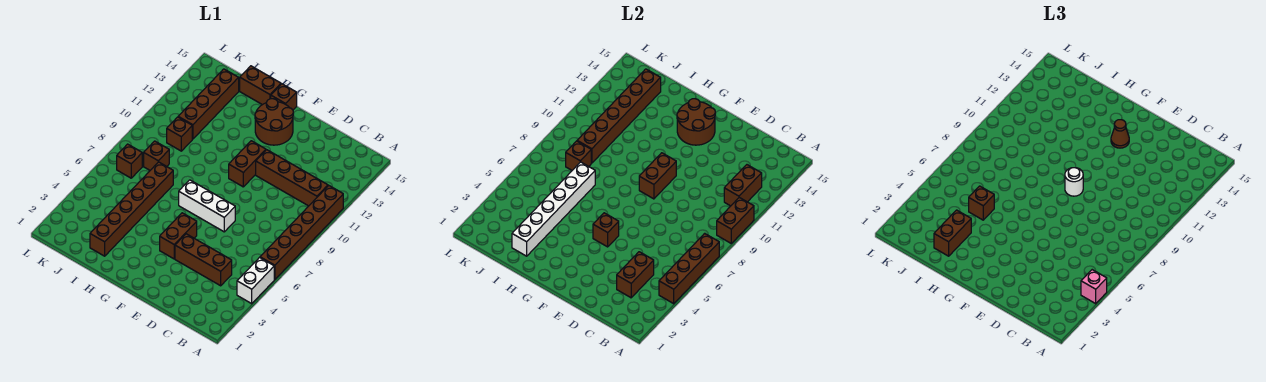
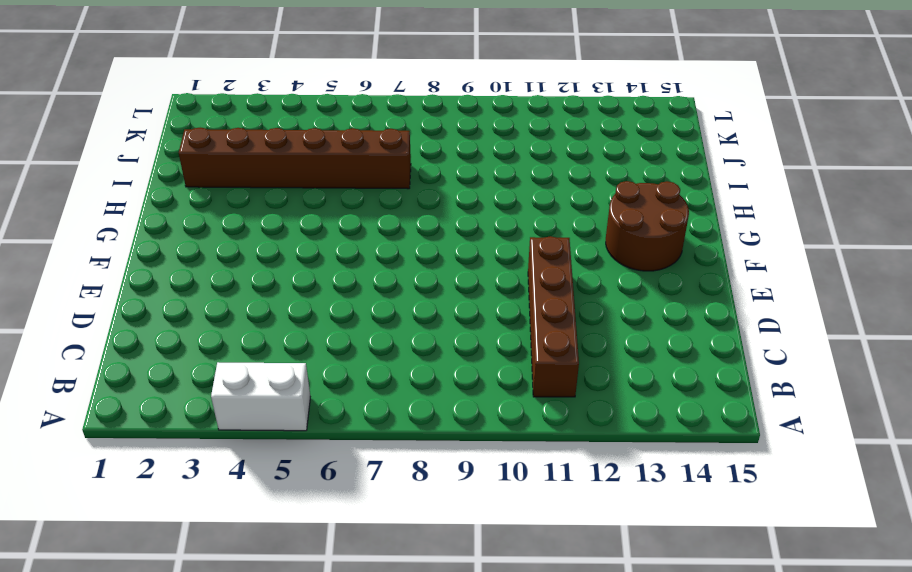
none -> brown 1x6 brick [260,186,343,280]
none -> brown 1x3 brick [175,234,232,286]
none -> white 1x3 brick [179,180,235,232]
none -> brown 1x2 brick [160,213,197,259]

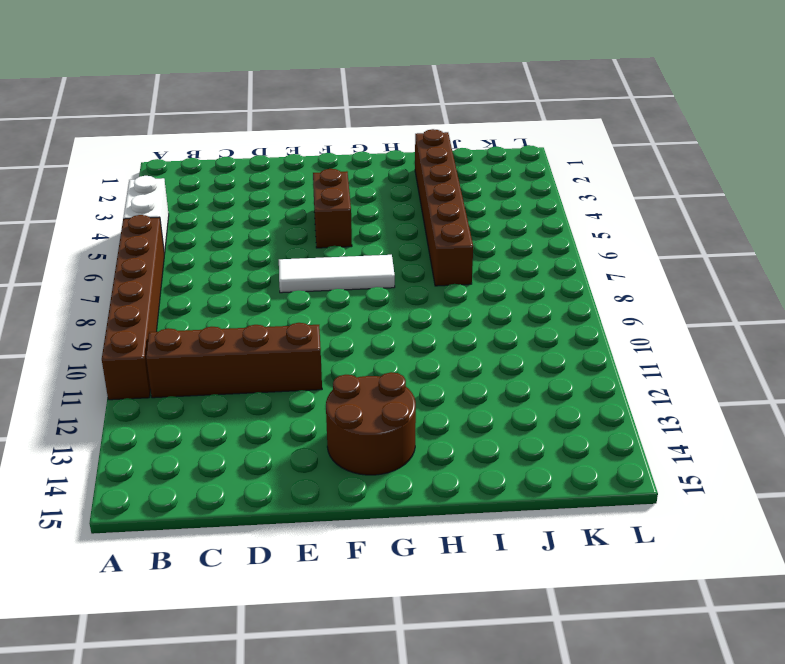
white 1x3 tile [279,255,395,293] -> white 1x3 brick [179,180,235,232]
none -> brown 1x3 brick [175,234,232,286]
none -> brown 1x2 brick [229,141,266,187]
none -> brown 1x1 brick [271,84,297,110]
none -> brown 1x2 brick [240,66,281,105]

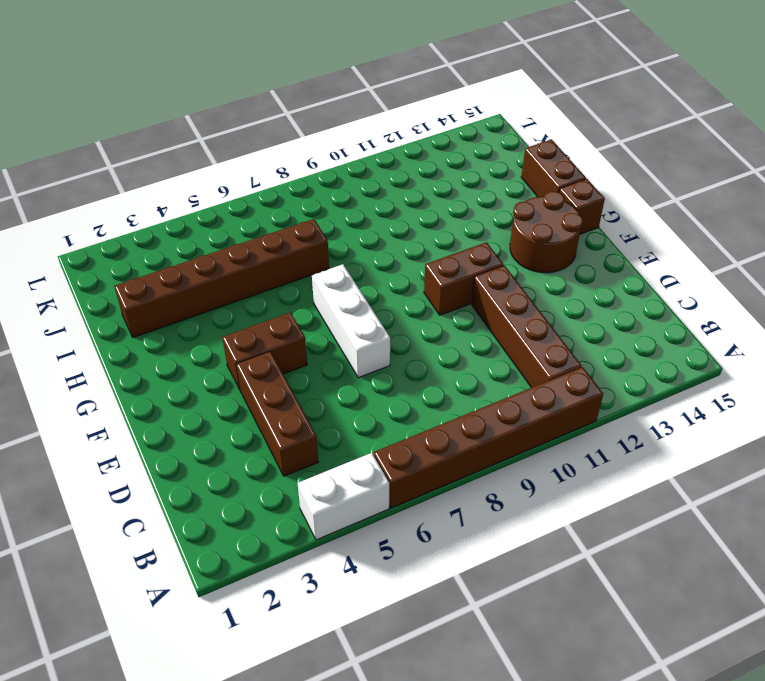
none -> brown 1x1 brick [144,141,169,170]
none -> brown 1x1 brick [167,117,192,151]
none -> brown 1x4 brick [178,69,239,139]
none -> brown 1x1 brick [117,144,142,178]

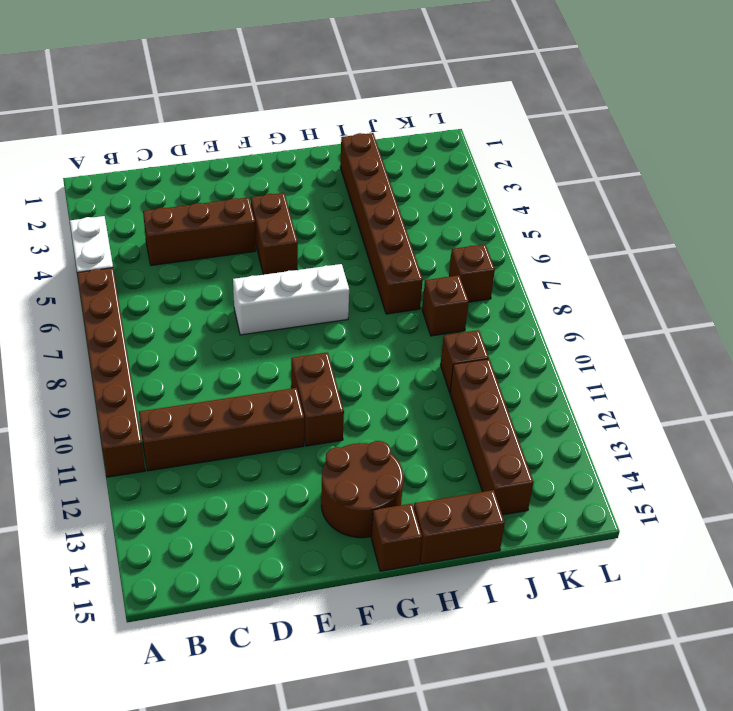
none -> brown 1x4 brick [659,233,719,304]
none -> brown 1x2 brick [717,197,754,243]
none -> brown 1x2 brick [724,165,762,206]
none -> brown 1x2 brick [617,252,654,298]

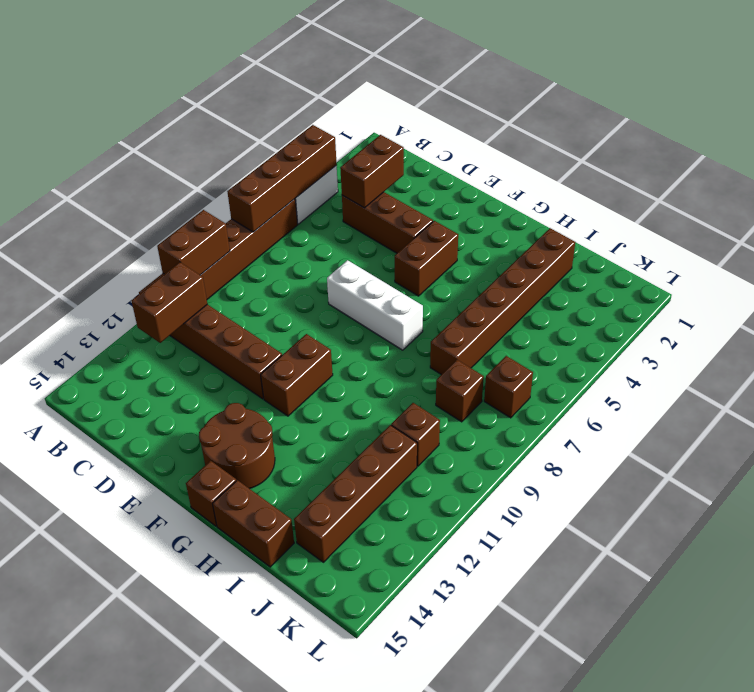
none -> brown 1x1 brick [593,213,619,247]
none -> brown 1x2 brick [639,153,676,199]
none -> brown 2x2 round brick [677,99,715,145]
none -> white 1x6 brick [512,162,595,256]

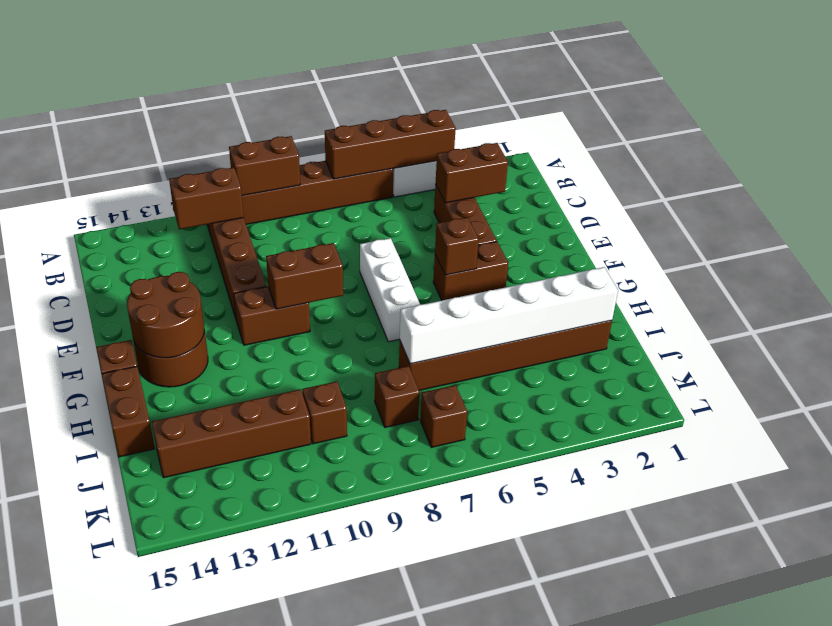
none -> brown 1x1 brick [566,141,591,170]
none -> brown 1x6 brick [577,69,661,163]
none -> pink 1x1 brick [1081,270,1107,304]
none -> white 1x1 round brick [1065,168,1083,196]

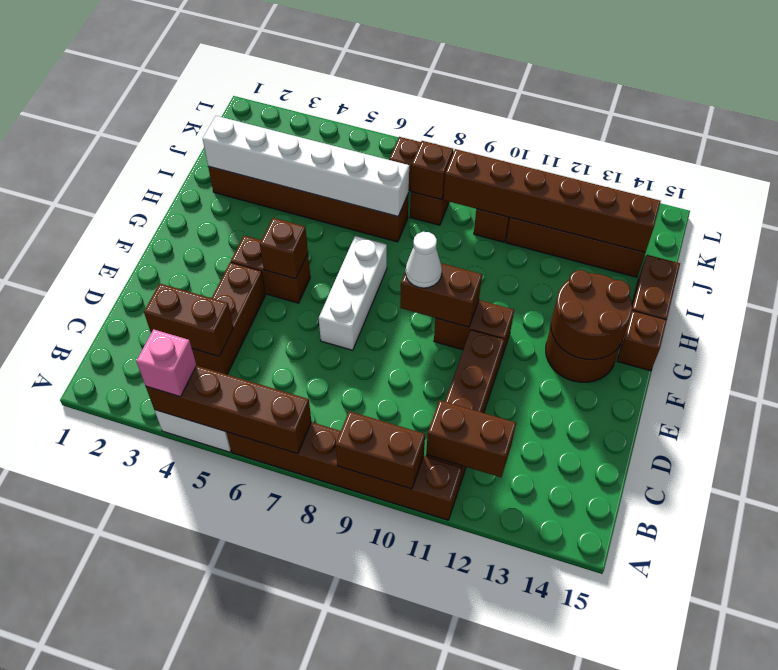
white 1x1 cone [406,232,442,288] -> white 1x1 round brick [1065,168,1083,196]
none -> brown 1x1 cone [1111,120,1129,148]
none -> brown 1x2 brick [934,210,971,256]
none -> brown 1x1 brick [969,186,994,220]

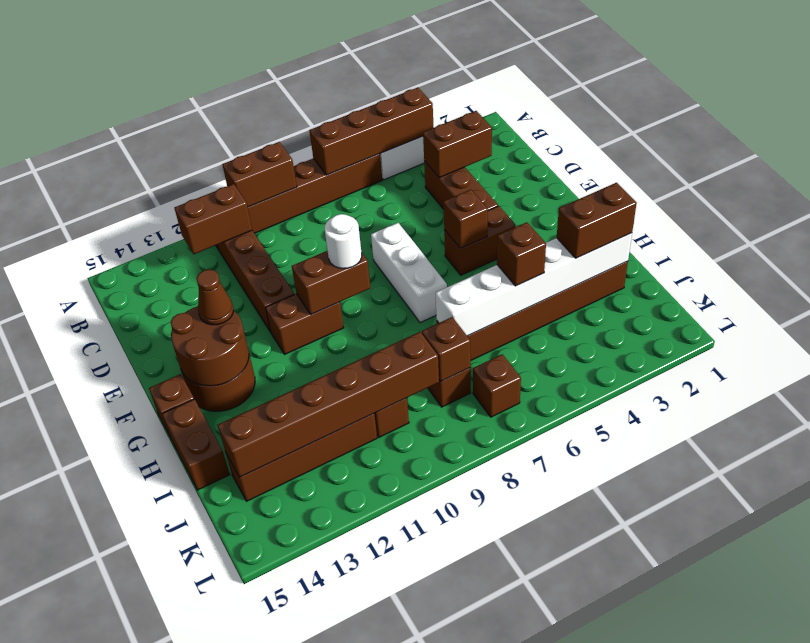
none -> pink 1x1 brick [1081,270,1107,304]

